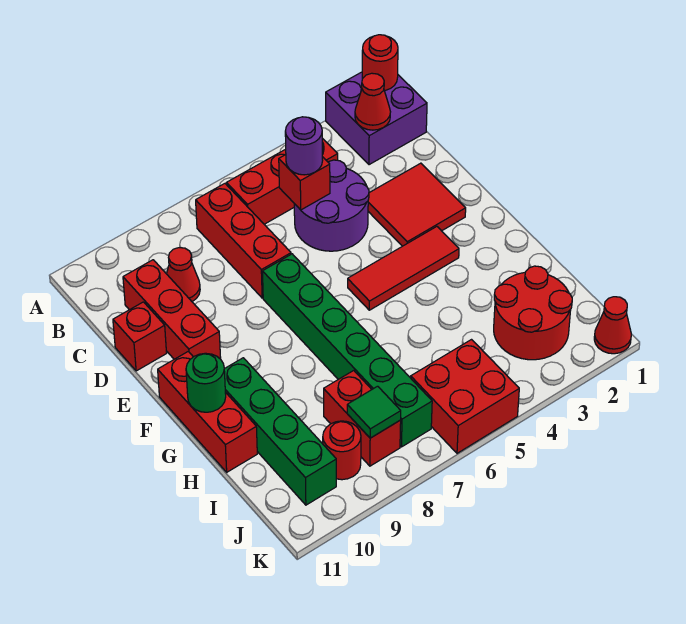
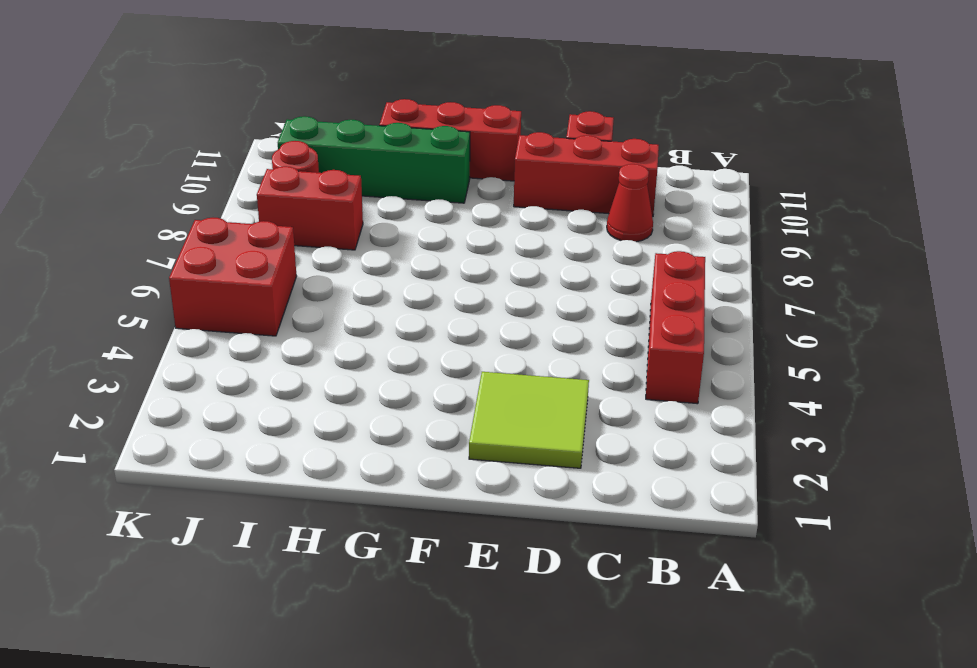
lime 2x2 tile [469,372,589,468] -> red 2x2 tile [368,163,466,246]
none -> purple 2x2 brick [326,72,427,165]
none -> red 1x3 brick [196,184,291,298]
none -> purple 2x2 round brick [294,160,369,251]

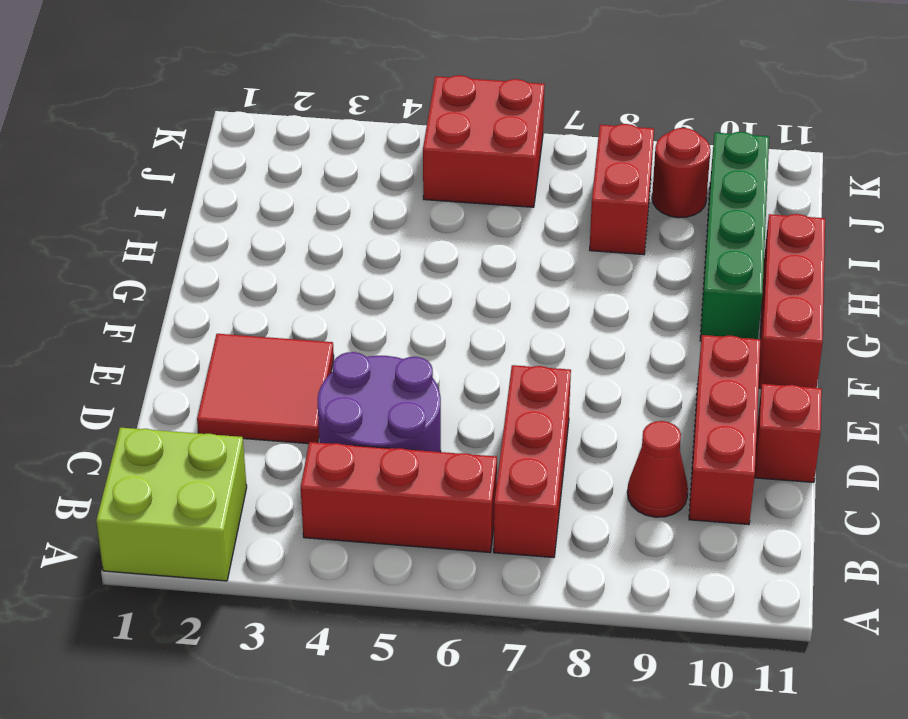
lime 2x2 brick [96,427,247,581] -> purple 2x2 brick [326,72,427,165]
none -> green 1x6 brick [262,254,432,447]
none -> red 1x3 tile [348,227,459,310]
none -> red 2x2 round brick [494,266,572,360]

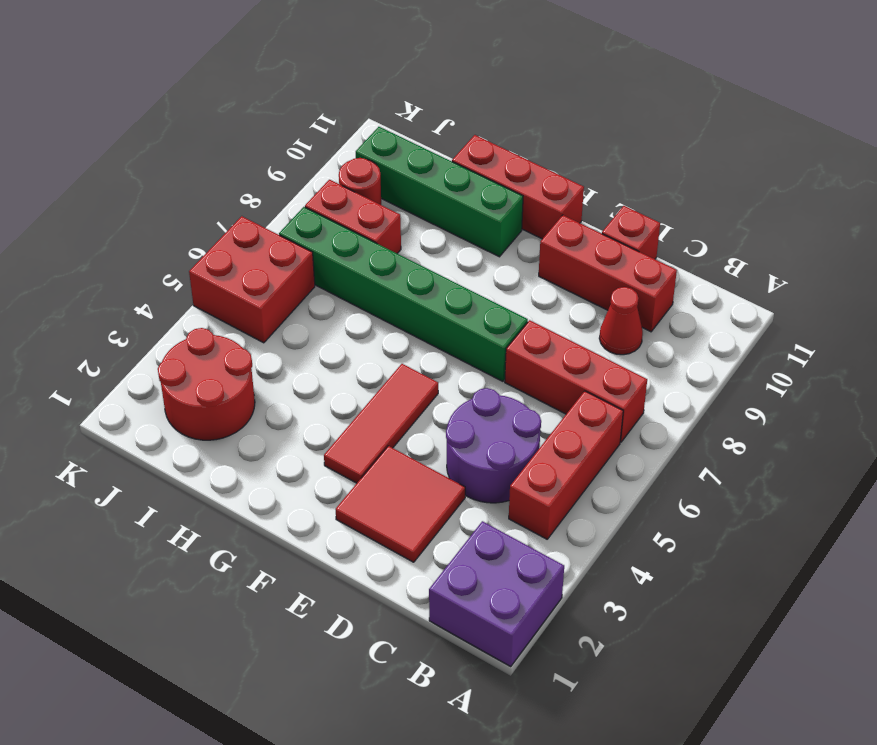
none -> red 1x1 cone [594,297,631,354]
none -> red 1x1 round brick [362,35,398,91]
none -> red 1x1 cone [355,73,390,130]

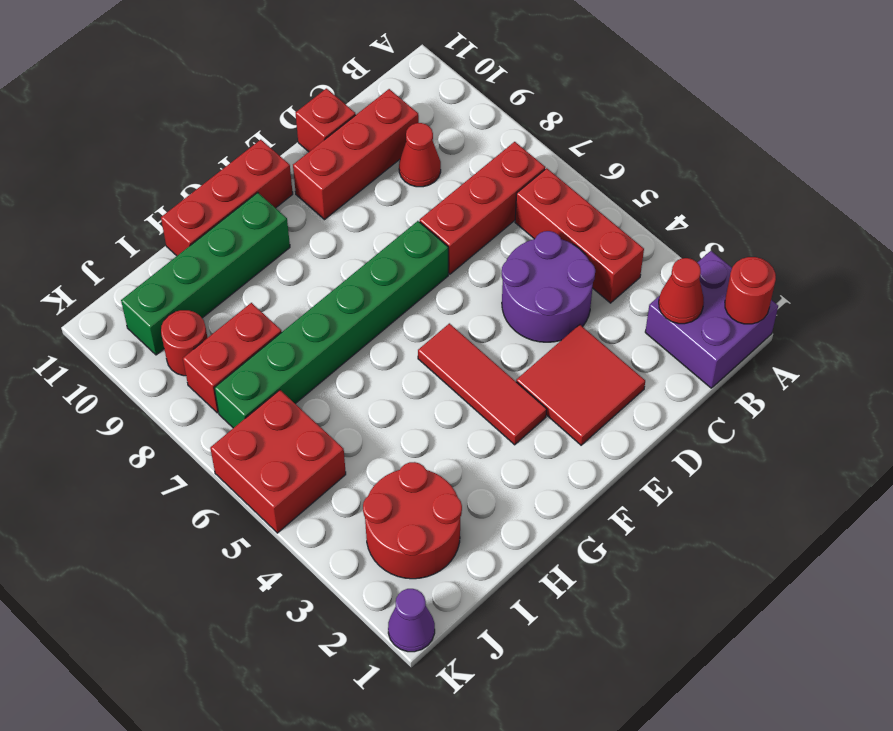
purple 1x1 cone [388,589,435,652] -> red 1x1 cone [594,297,631,354]
none -> red 1x1 brick [279,155,330,210]
none -> green 1x1 round brick [186,353,226,412]
none -> green 1x1 tile [347,386,401,438]

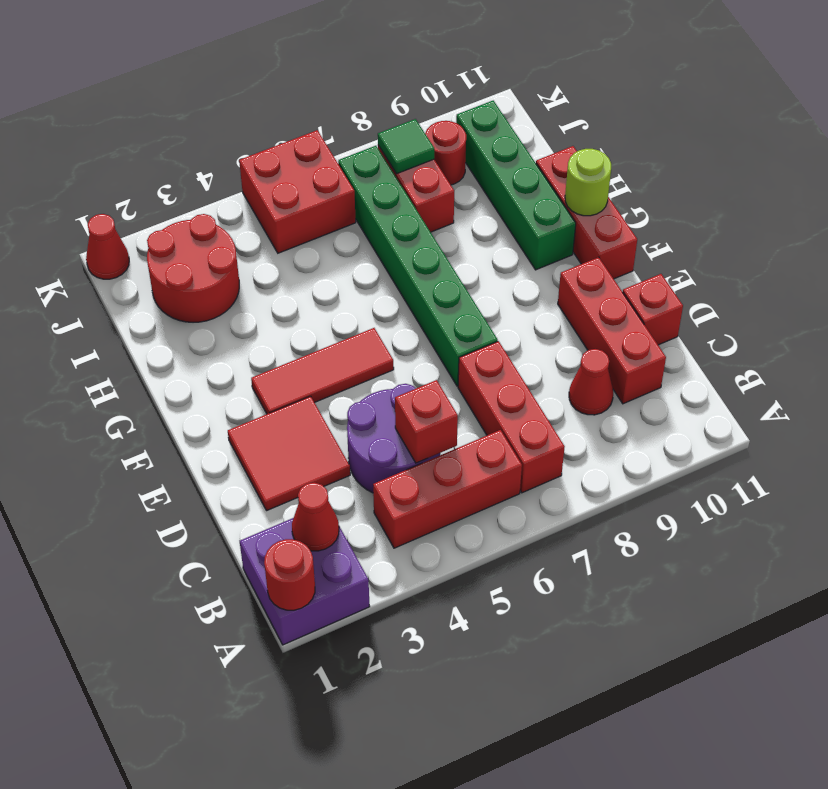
lime 1x1 round brick [565,149,611,216] -> green 1x1 round brick [186,353,226,412]
none -> purple 1x1 round brick [285,117,323,175]

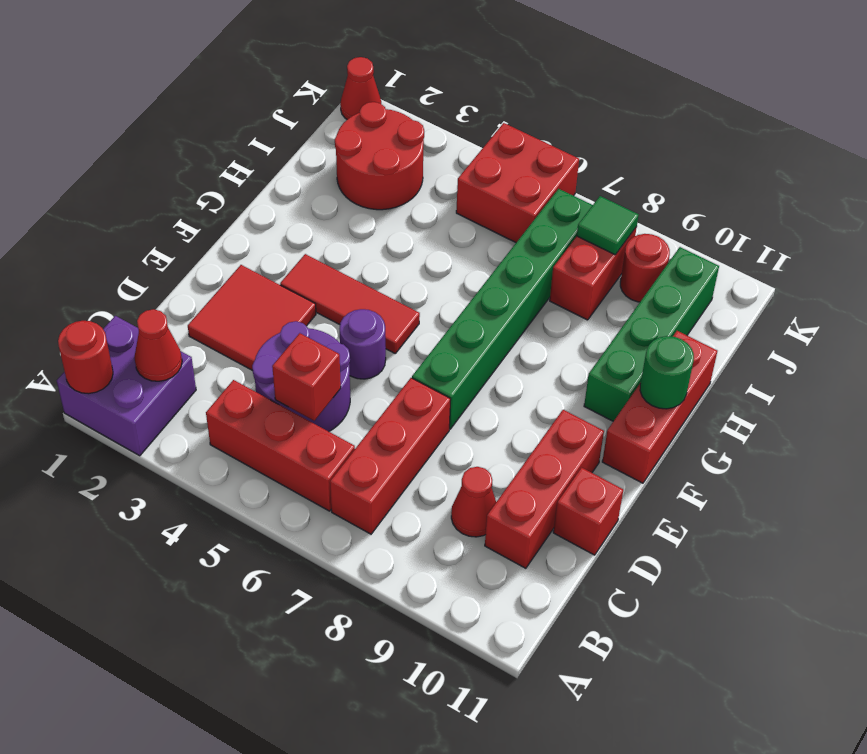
purple 1x1 round brick [339,309,386,379] -> purple 1x1 round brick moved to [285,117,323,175]

